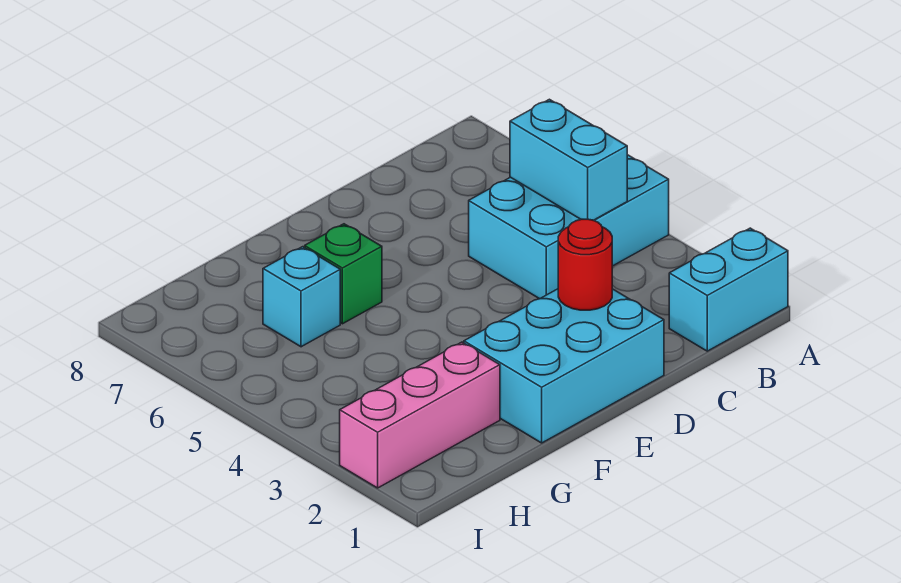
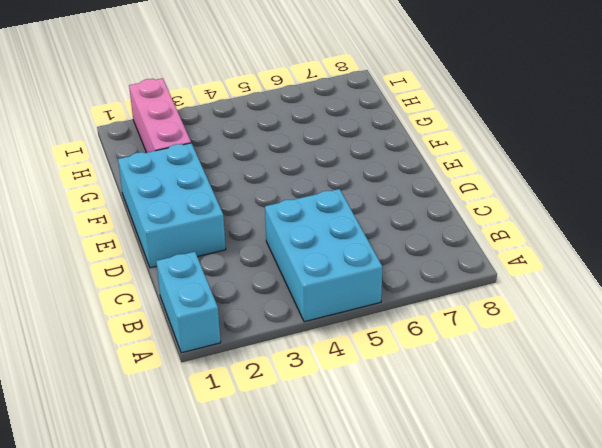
none -> green 1x1 brick [305,224,382,324]
none -> cyan 1x1 brick [263,247,340,347]

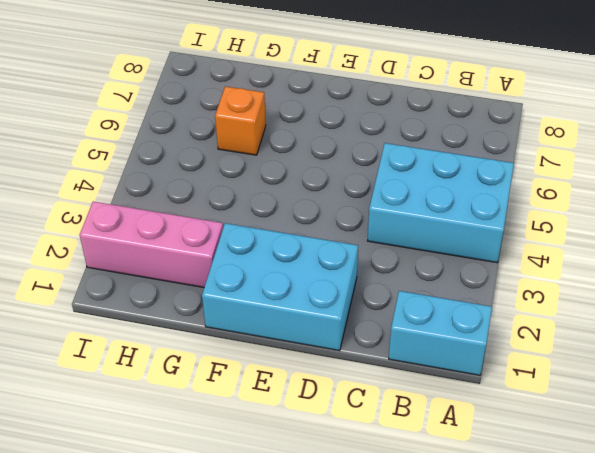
orange 1x1 brick [215,86,266,155] -> cyan 1x1 brick [263,247,340,347]
none -> green 1x1 brick [305,224,382,324]
none -> cyan 1x2 brick [510,99,627,220]

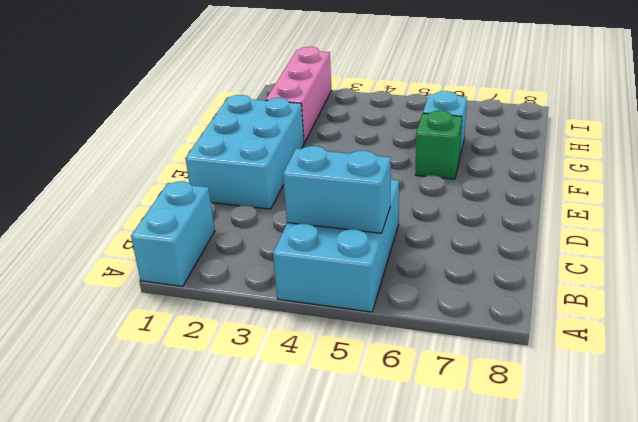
none -> red 1x1 round brick [558,219,612,310]

